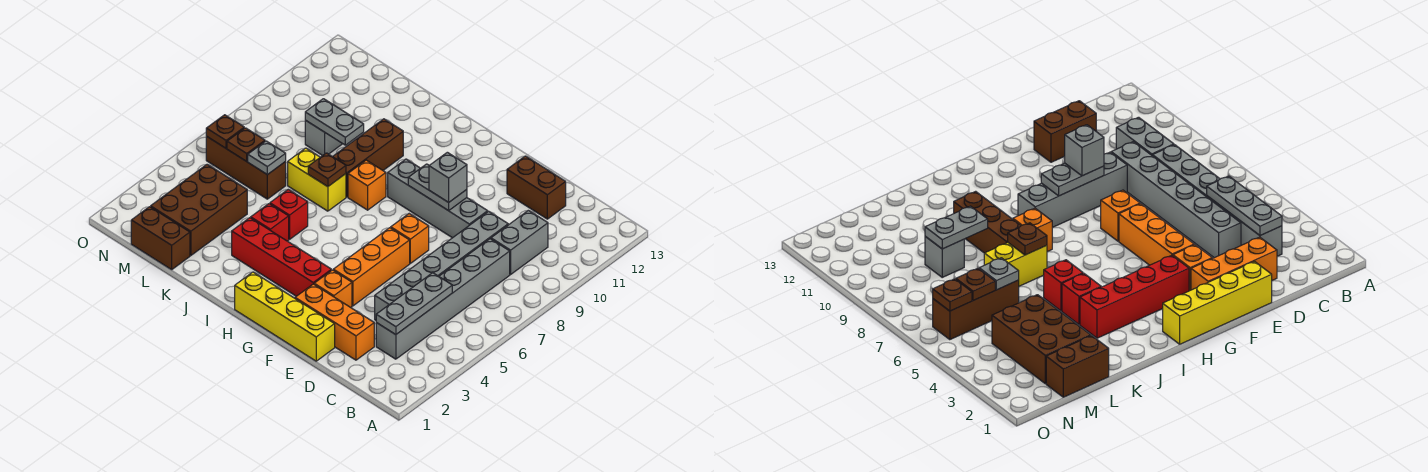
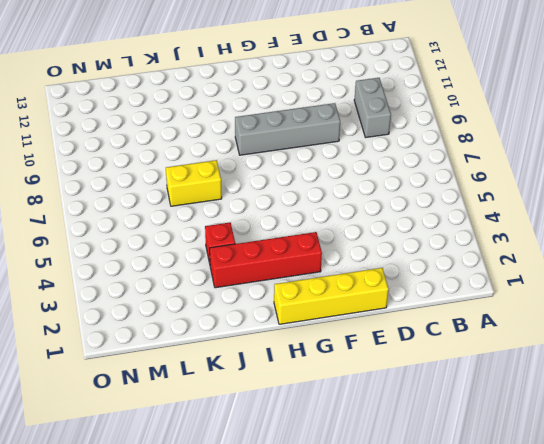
none -> grey 1x6 brick [376,239,510,359]
none -> orange 1x3 brick [295,284,374,360]
none -> grey 1x6 brick [375,211,508,320]

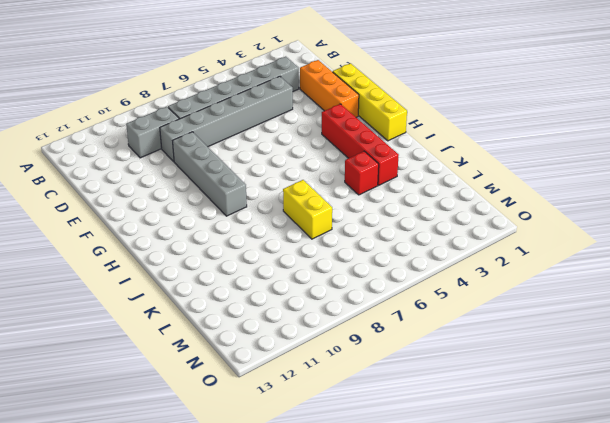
none -> brown 1x2 brick [507,156,566,219]
none -> orange 1x1 brick [314,270,352,307]
none -> orange 1x3 brick [333,228,410,306]

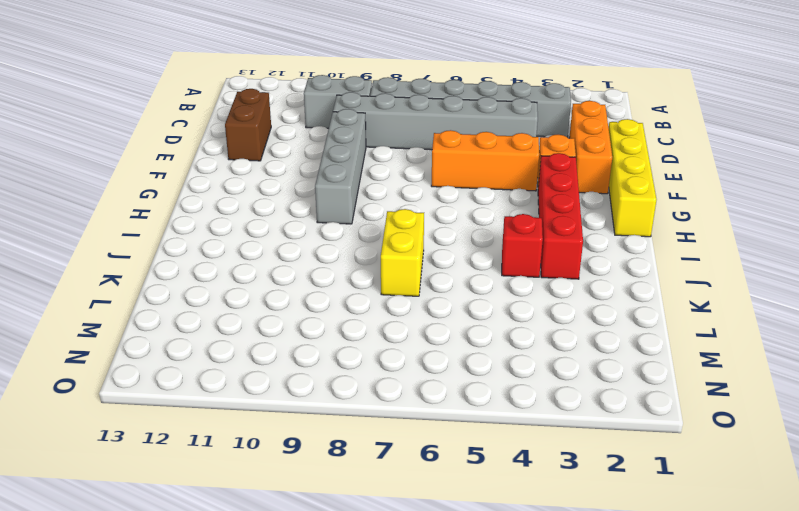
none -> orange 1x1 brick [391,214,429,263]
none -> orange 1x1 brick [348,160,386,210]
none -> red 1x1 brick [270,190,308,239]

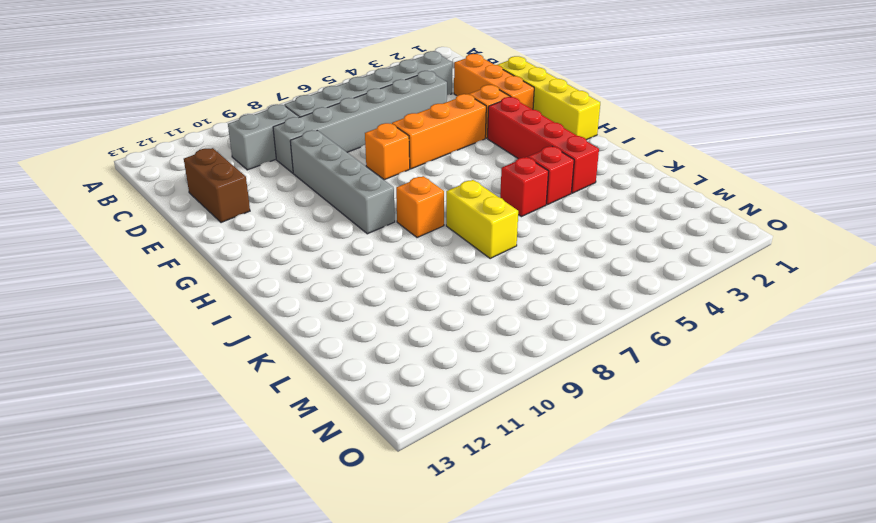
none -> brown 1x3 brick [333,119,403,197]
none -> brown 1x2 brick [131,207,190,270]
none -> brown 2x3 brick [151,164,247,256]

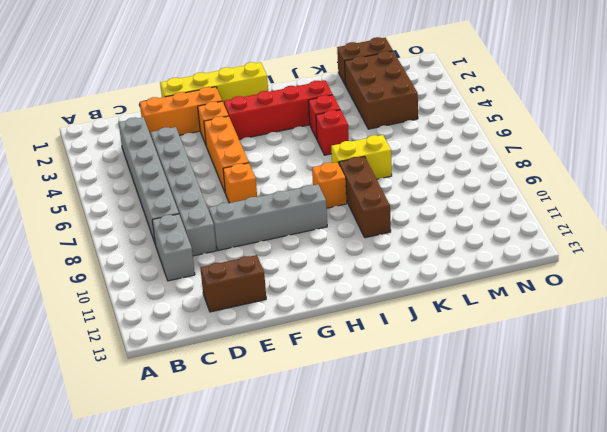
none -> brown 1x3 brick [206,137,286,199]
none -> grey 1x1 brick [305,120,342,156]
none -> grey 1x3 plate [376,273,452,335]

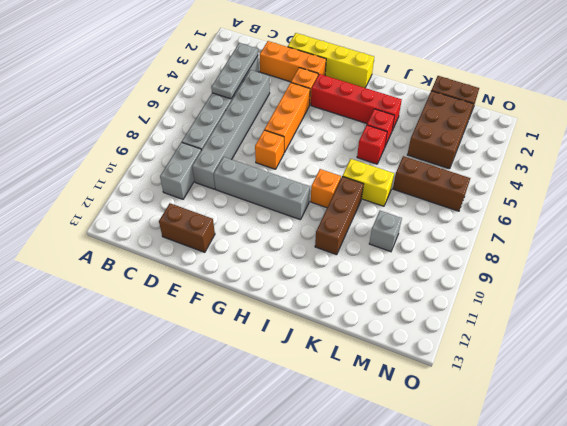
none -> grey 1x2 plate [408,164,467,211]
none -> brown 1x1 plate [308,153,346,187]
none -> grey 1x2 plate [305,99,364,145]

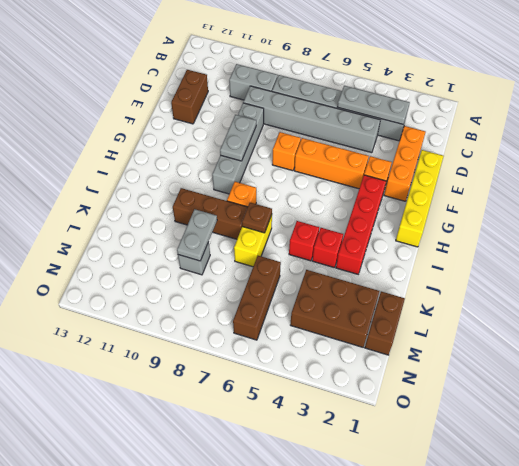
none -> grey 1x1 plate [248,141,286,175]
none -> brown 1x1 plate [227,128,265,161]
none -> brown 1x1 plate [206,115,244,148]

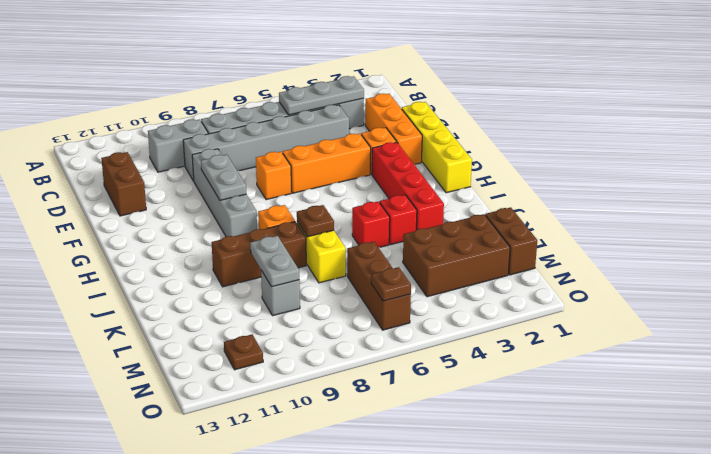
brown 1x1 plate [224,335,263,370] -> brown 1x1 plate moved to [227,128,265,161]
none -> grey 1x1 plate [248,141,286,175]
none -> grey 1x1 brick [429,152,467,202]

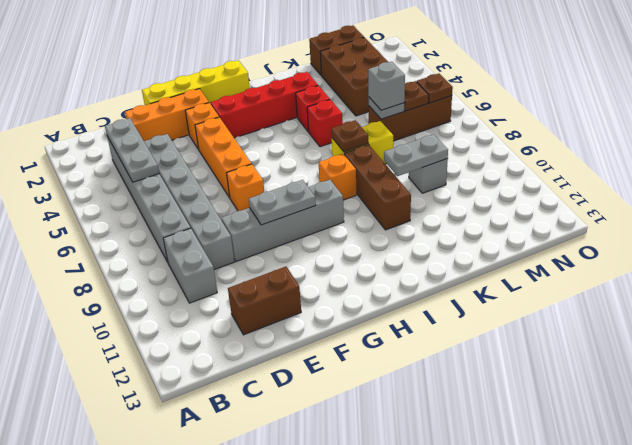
grey 1x1 brick [368,62,405,110] -> grey 1x1 brick moved to [429,152,467,202]

